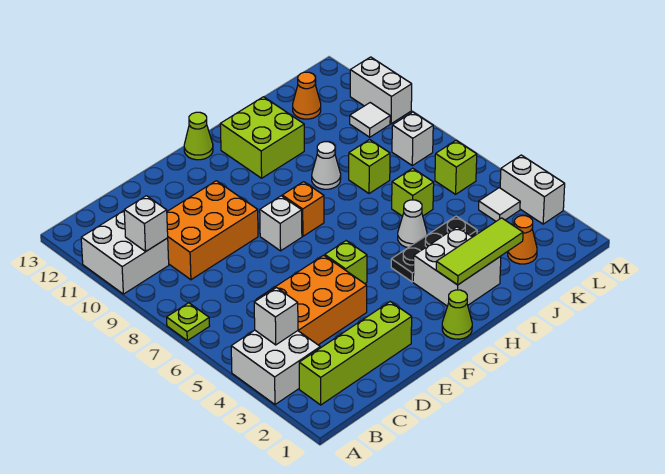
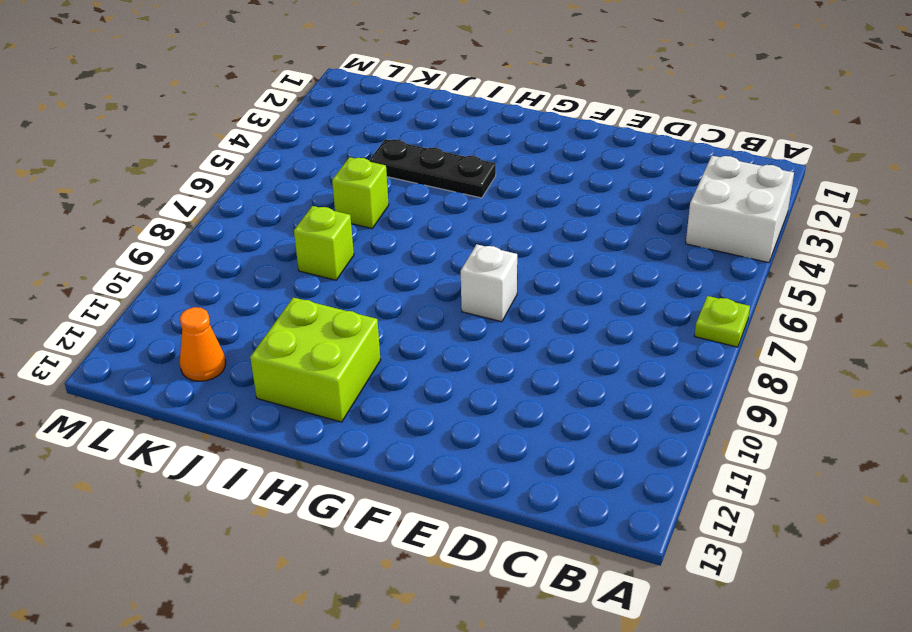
none -> white 2x2 brick [81,211,169,294]
none -> lime 1x4 brick [299,302,412,405]
none -> orange 2x3 brick [256,255,367,345]

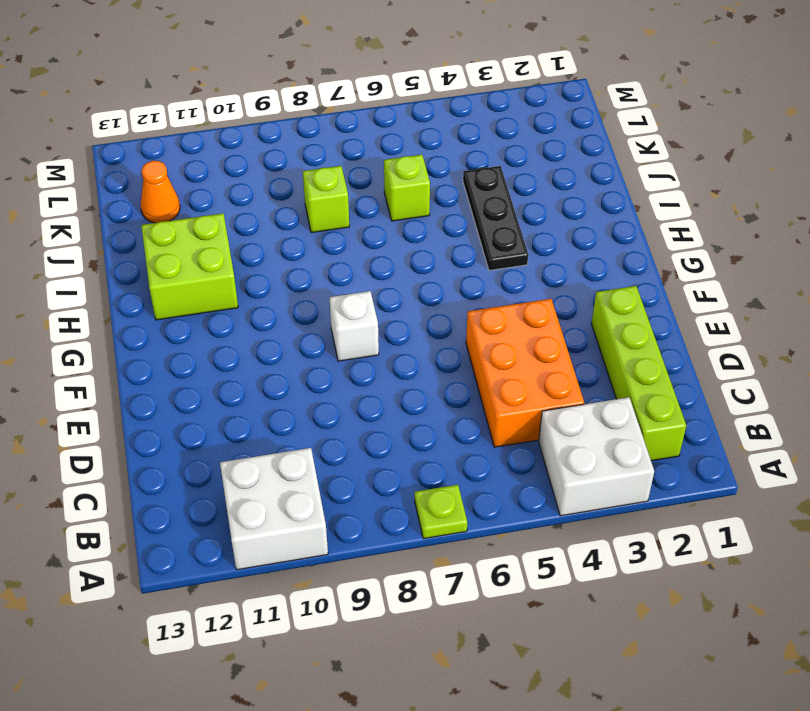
none -> orange 2x3 brick [167,181,258,280]
none -> lime 1x1 brick [325,241,367,284]
none -> lime 1x1 cone [442,290,472,339]

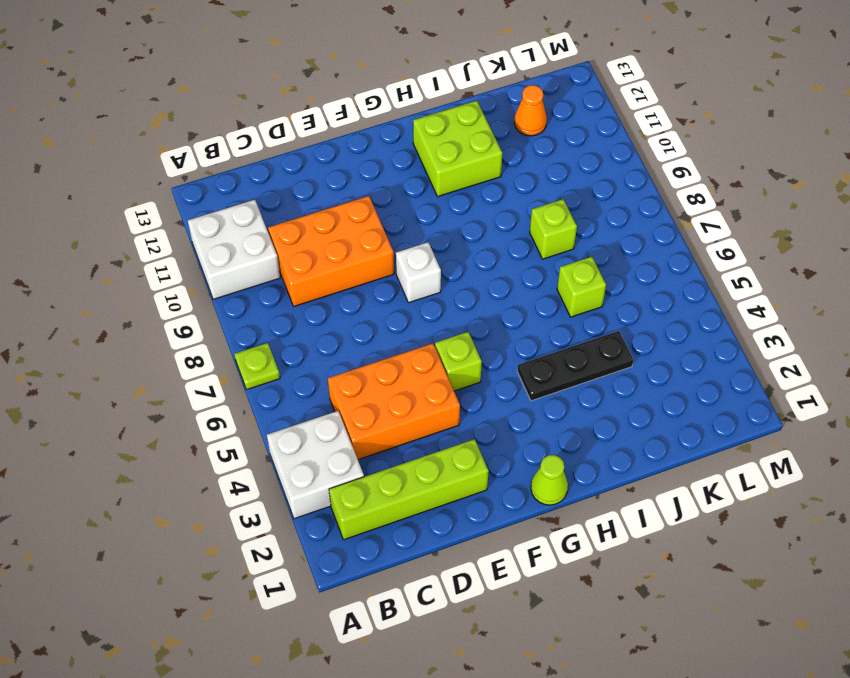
none -> orange 1x1 brick [282,182,324,236]
none -> lime 1x1 cone [184,112,213,160]
none -> white 2x2 brick [413,227,501,306]

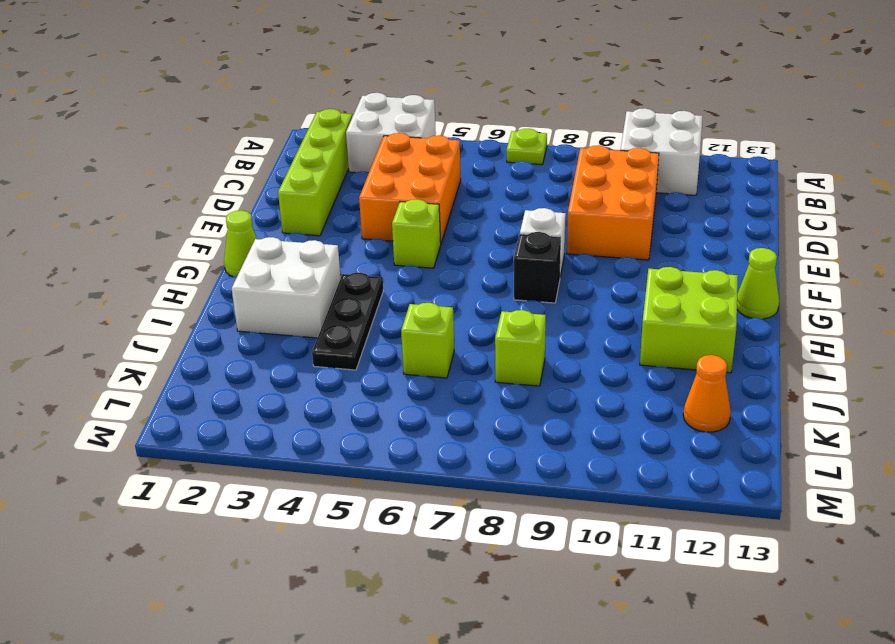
black 1x1 brick [514,232,561,303] -> orange 1x1 brick [282,182,324,236]
none -> white 1x1 cone [398,200,427,248]
none -> white 1x1 cone [312,142,341,189]
none -> orange 1x1 cone [508,216,537,264]

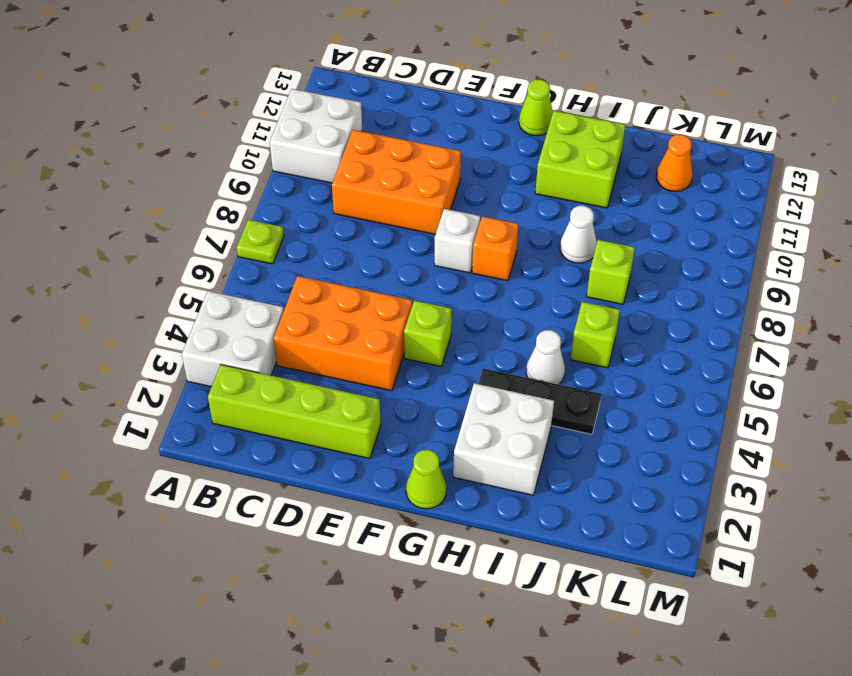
none -> orange 1x1 cone [508,216,537,264]
none -> white 1x1 tile [479,188,520,221]
none -> lime 1x1 brick [435,141,477,194]

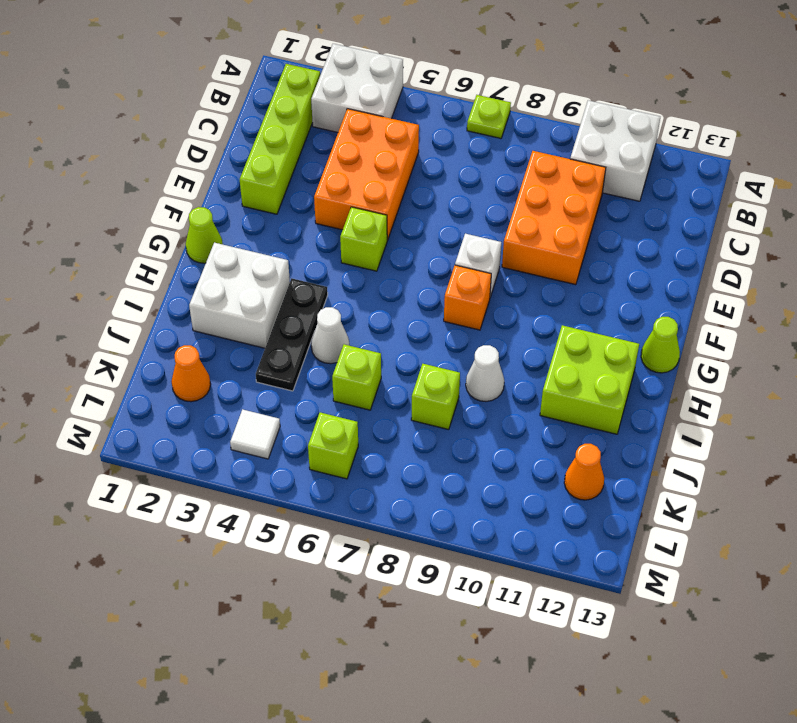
none -> white 1x1 brick [392,112,433,166]
none -> white 1x1 tile [350,103,390,137]
none -> white 1x2 brick [500,155,565,224]

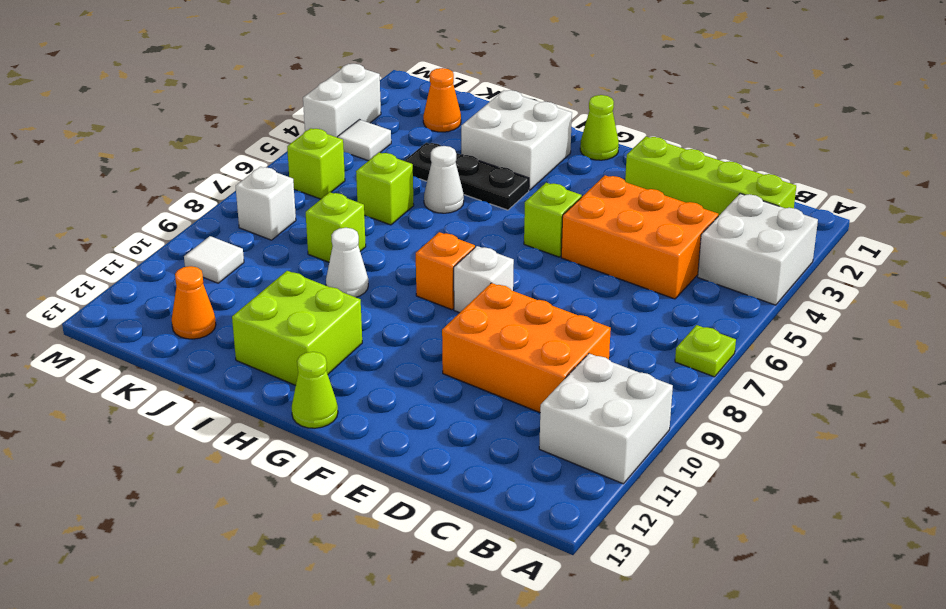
none -> white 1x2 brick [350,57,412,124]
none -> white 1x1 brick [254,288,298,345]
none -> white 1x1 brick [124,196,168,252]

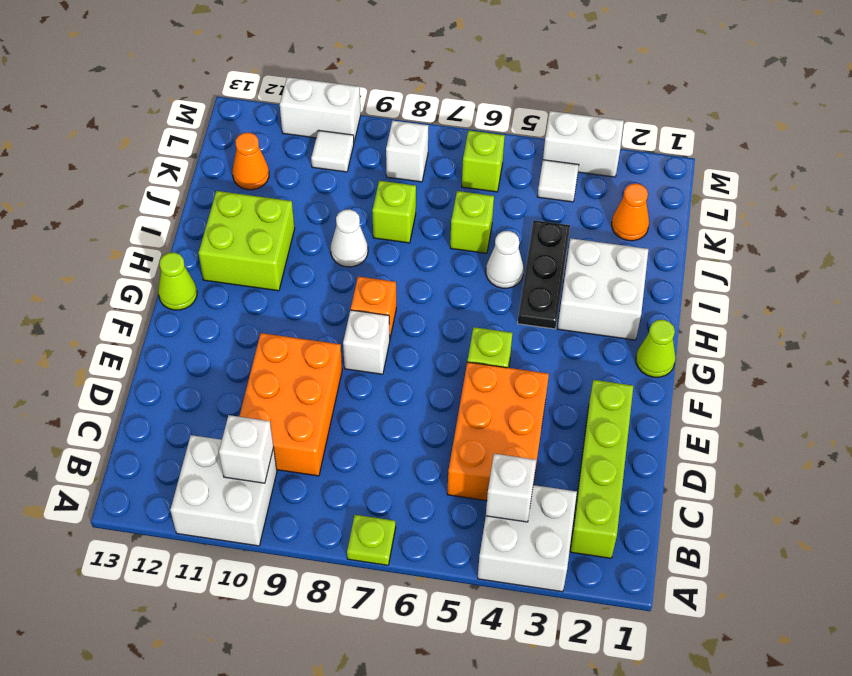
none -> lime 1x3 tile [436,218,523,285]

